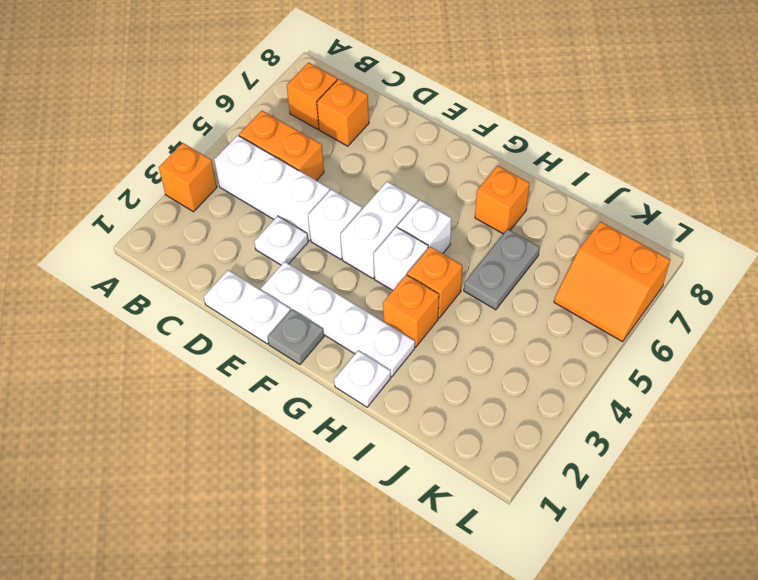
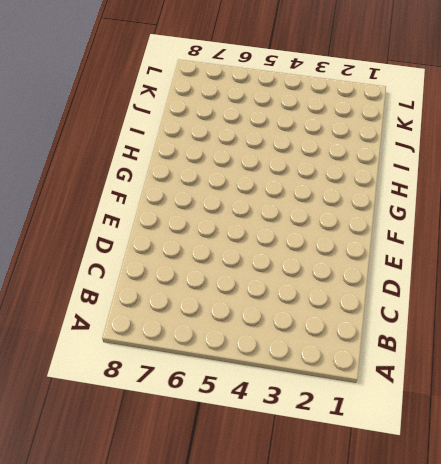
none -> orange 1x1 brick [159,143,217,212]
none -> white 1x3 brick [214,135,330,240]
none -> orange 1x2 brick [239,111,324,181]

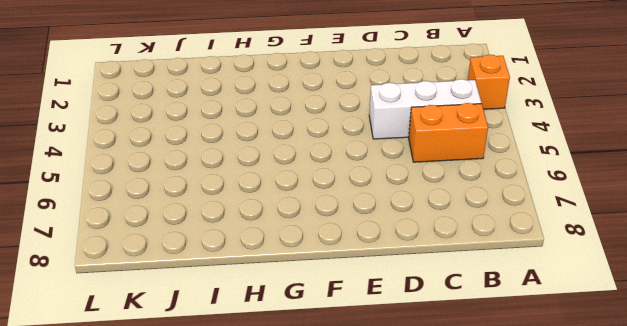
none -> orange 1x1 brick [287,63,337,129]
none -> orange 1x1 brick [317,79,369,146]
none -> white 1x2 plate [204,270,291,344]

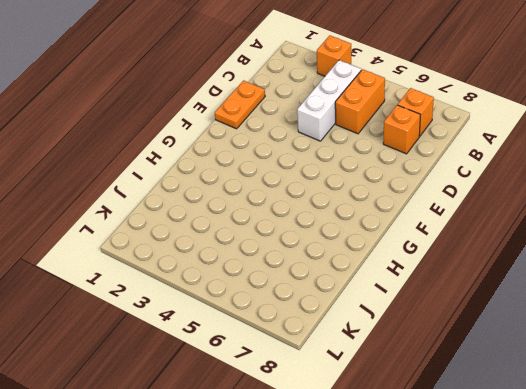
orange 1x2 plate [215,81,265,129] -> white 1x2 plate [204,270,291,344]
none -> white 1x1 plate [254,216,308,265]
none -> white 1x4 plate [261,262,415,377]
none -> white 1x1 brick [308,189,362,259]

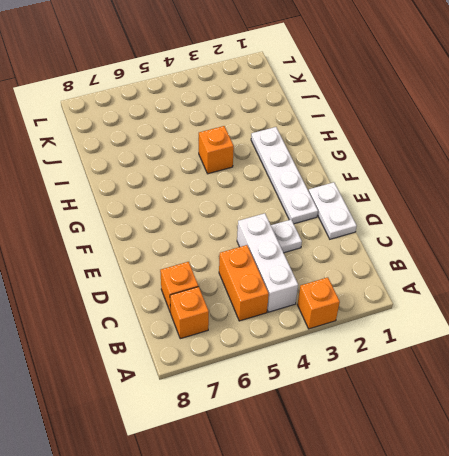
none -> white 1x1 brick [308,189,362,259]
none -> grey 1x1 plate [268,310,324,364]
none -> white 1x2 brick [341,182,418,278]

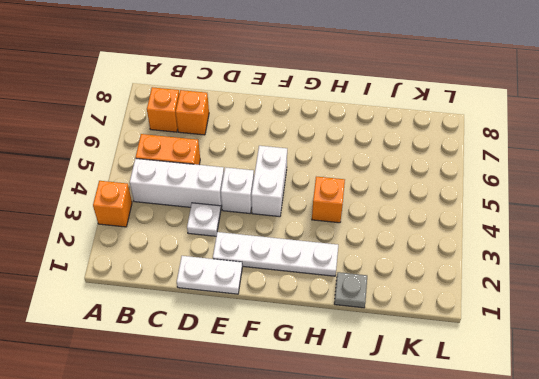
grey 1x1 plate [334,272,367,308] -> grey 1x1 plate moved to [268,310,324,364]
none -> white 1x1 brick [374,227,428,290]
none -> white 1x1 brick [398,200,451,254]
none -> white 1x1 plate [334,351,391,407]

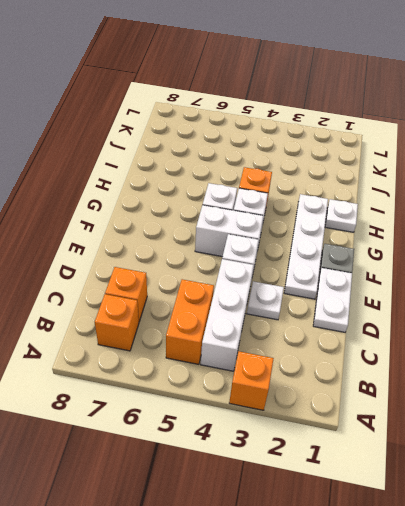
none -> orange 1x1 brick [383,275,439,347]
none -> orange 1x1 brick [475,166,530,234]
none -> grey 1x2 plate [464,229,540,310]

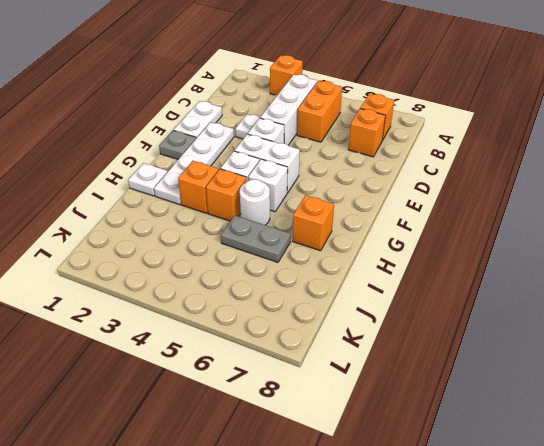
white 1x1 round brick [240,179,270,225] -> none
none -> orange 2x2 slope [554,222,670,342]

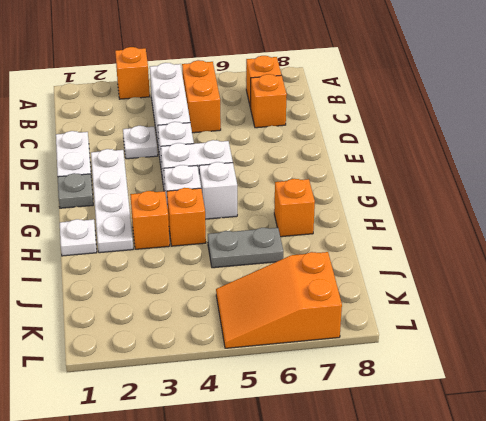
orange 2x3 slope [216,252,342,348] -> orange 2x2 slope [554,222,670,342]

